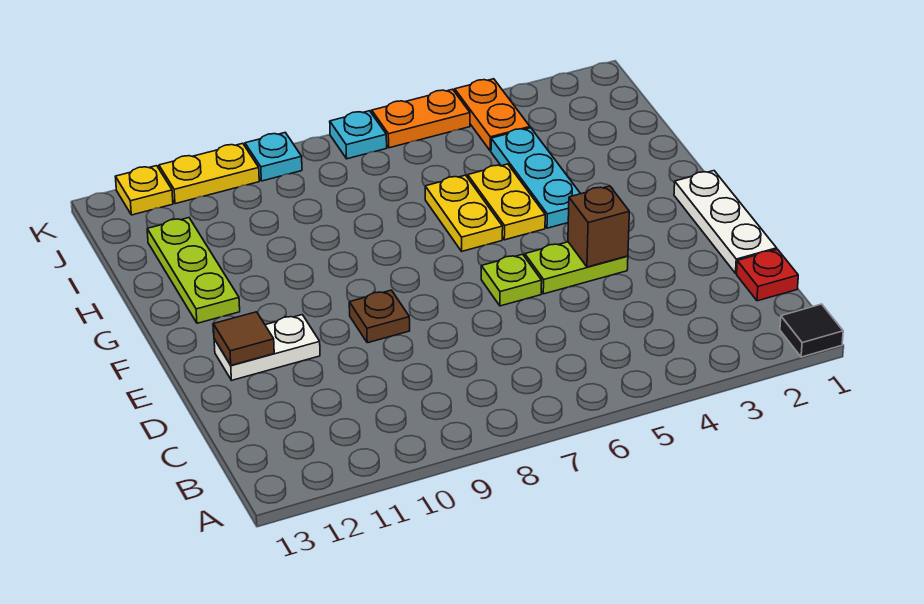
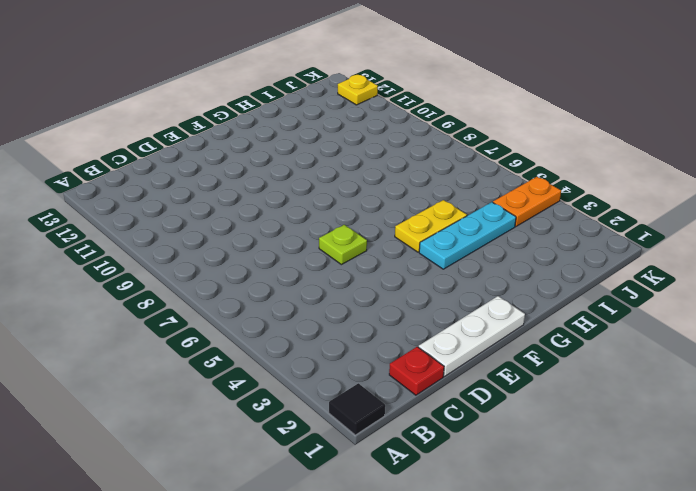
none -> lime 1x2 plate [525,242,628,294]
none -> brown 1x1 plate [349,290,410,343]
none -> white 1x2 plate [214,315,320,380]

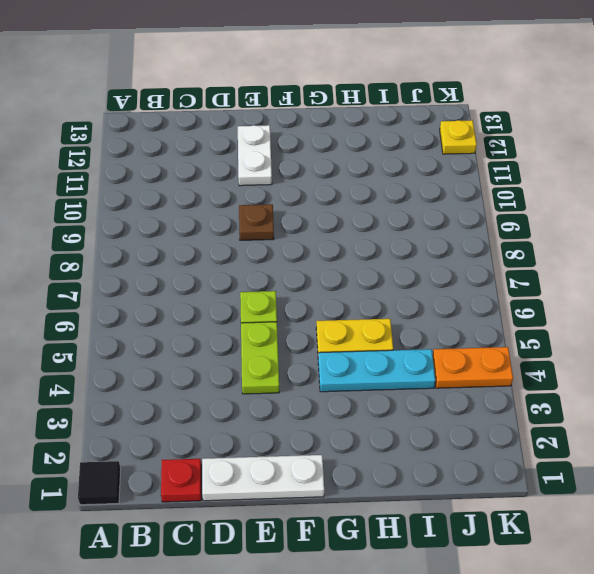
none -> yellow 1x2 plate [425,175,503,251]
none -> lime 1x3 plate [147,218,240,323]
none -> orange 1x2 plate [372,89,470,148]

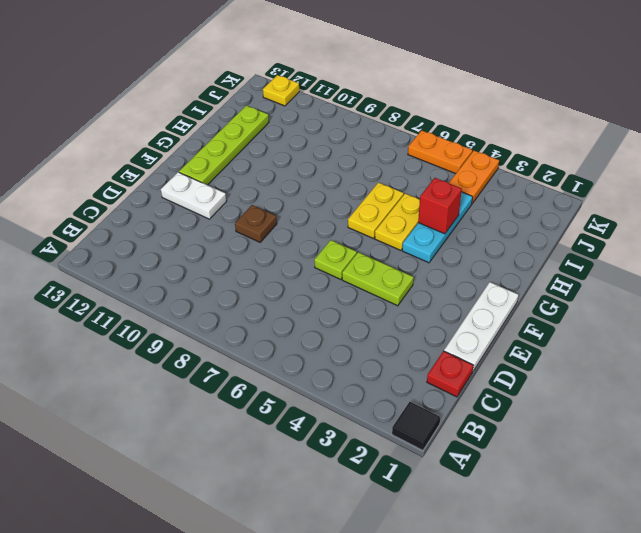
lime 1x4 plate [179,105,269,185] -> lime 1x3 plate [147,218,240,323]
red 1x1 brick [418,178,462,234] -> none
none -> cyan 1x1 plate [330,111,387,159]
none -> cyan 1x1 plate [245,133,302,181]
none -> yellow 1x2 plate [159,143,259,204]

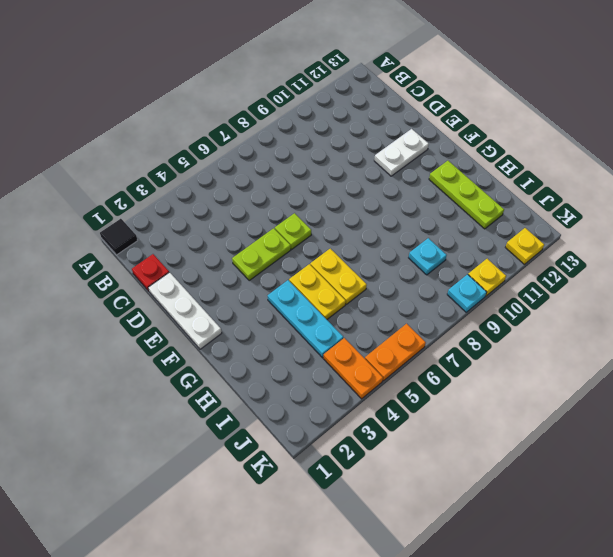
cyan 1x1 plate [409,238,447,275] -> cyan 1x1 plate moved to [330,111,387,159]
yellow 1x1 plate [468,259,506,296] -> yellow 1x2 plate [159,143,259,204]
none -> brown 1x1 plate [349,290,410,343]
none -> brown 1x1 brick [568,186,629,267]
none -> brown 1x1 tile [213,312,274,365]

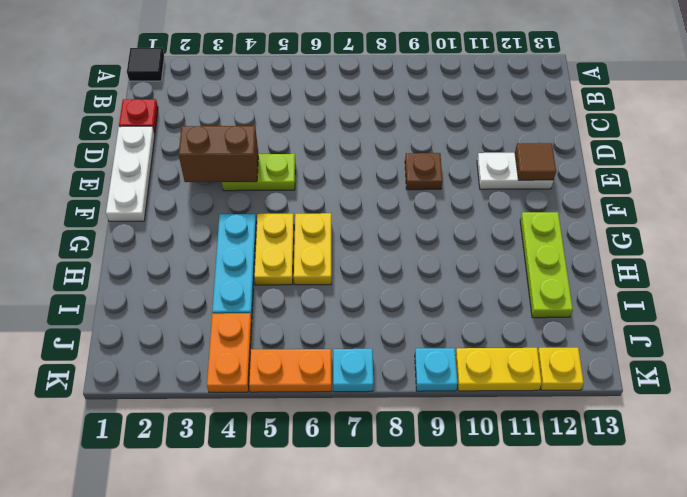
brown 1x2 brick [179,126,258,182] -> brown 1x1 brick [568,186,629,267]
none -> lime 1x1 plate [481,254,542,306]

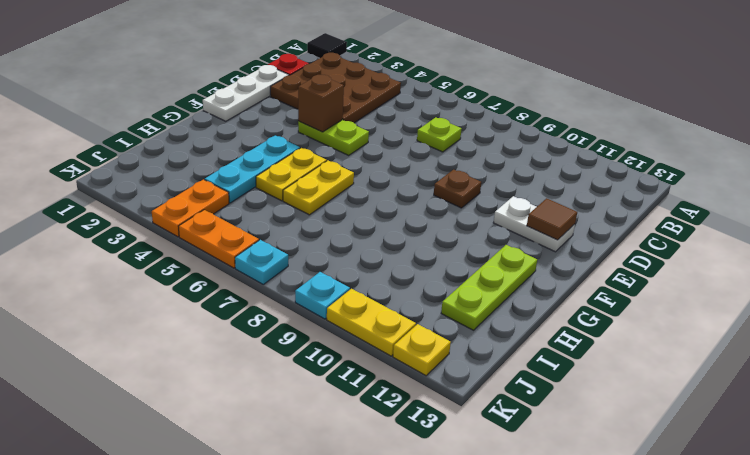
brown 3x3 plate [270,53,401,123] -> none
lime 1x1 plate [417,117,461,152] -> lime 1x1 plate moved to [481,254,542,306]

